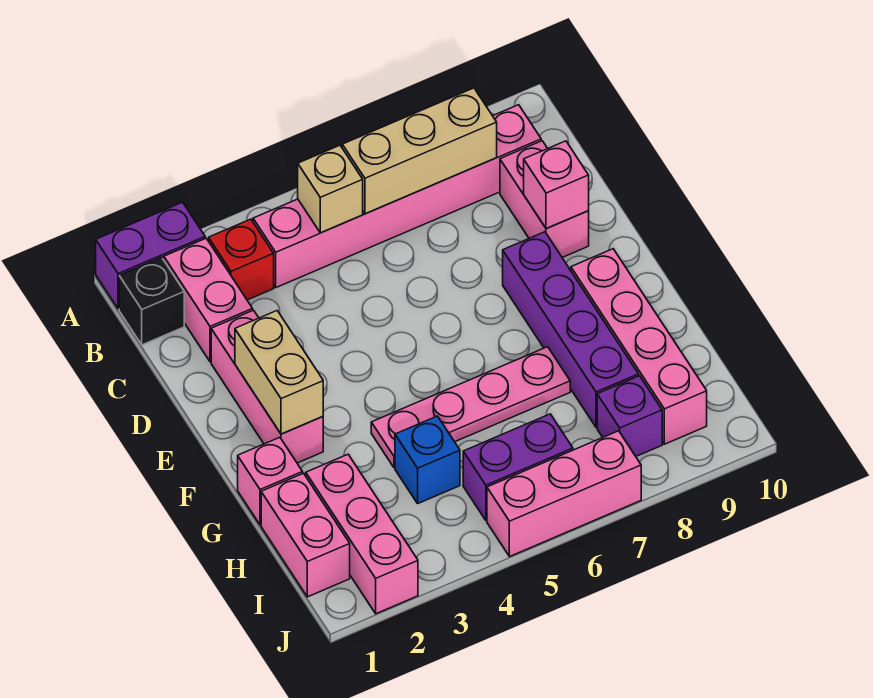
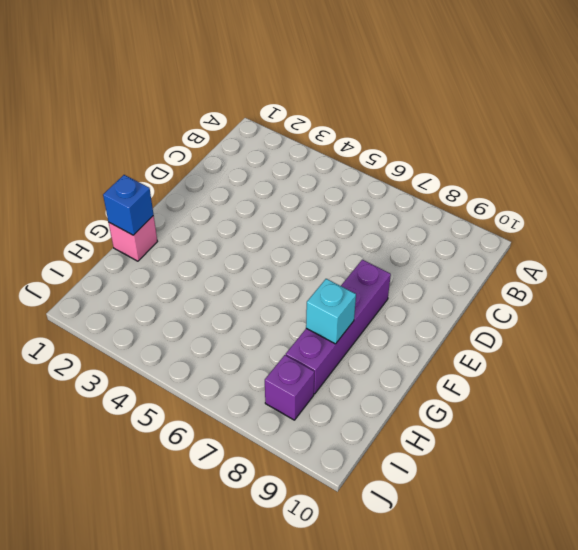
blue 1x1 brick [103,175,154,235] -> blue 1x1 brick moved to [395,416,460,503]
cyan 1x1 brick [306,279,356,344] -> none
none -> purple 1x2 brick [96,202,205,309]
none -> black 1x1 brick [119,257,184,345]
none -> pink 1x2 brick [164,238,253,362]

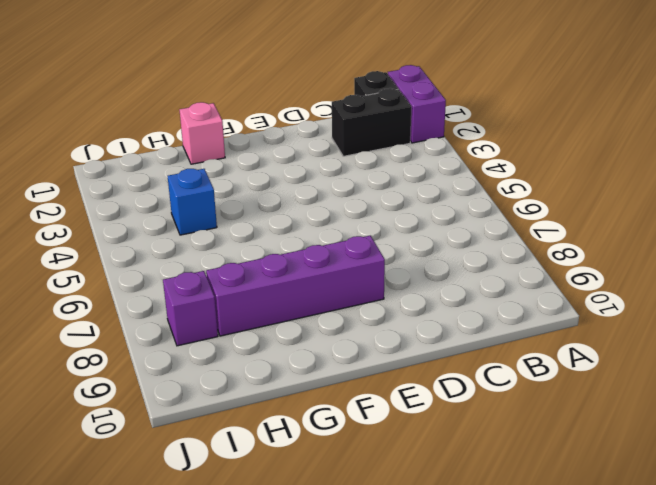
black 1x2 brick [332,88,411,156] -> pink 1x2 brick [164,238,253,362]
none -> red 1x1 brick [209,219,274,300]
none -> pink 1x6 brick [253,105,541,288]
none -> pink 1x2 brick [500,141,589,257]

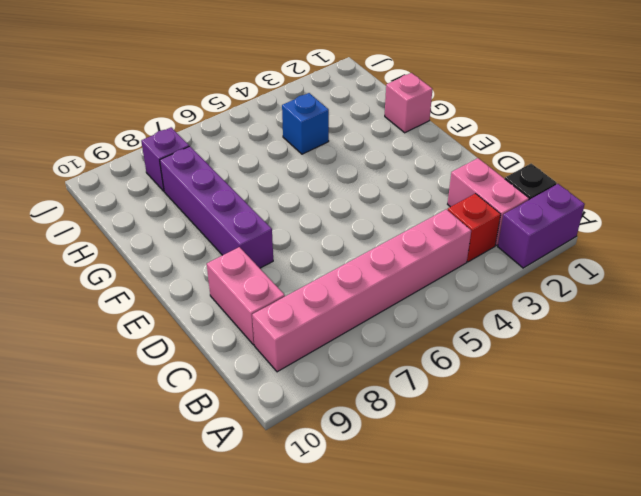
none -> pink 1x3 brick [211,310,323,463]
none -> pink 1x4 brick [571,249,707,444]
none -> pink 1x4 plate [371,347,570,468]

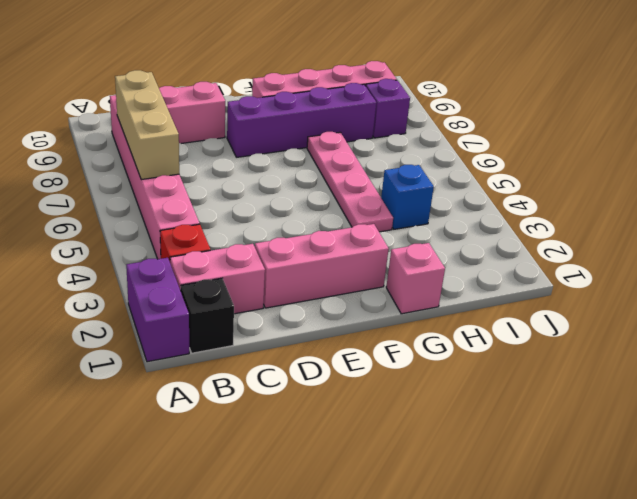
none -> pink 1x2 brick [261,473,350,597]
none -> pink 1x3 brick [306,454,418,614]
none -> purple 1x2 brick [463,414,573,520]

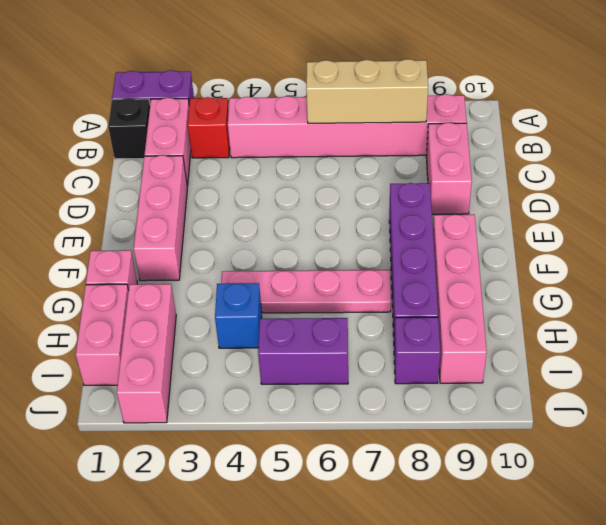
none -> pink 1x3 brick [487,431,641,557]
none -> tan 1x1 brick [298,145,363,233]
none -> pink 1x1 brick [524,141,589,228]

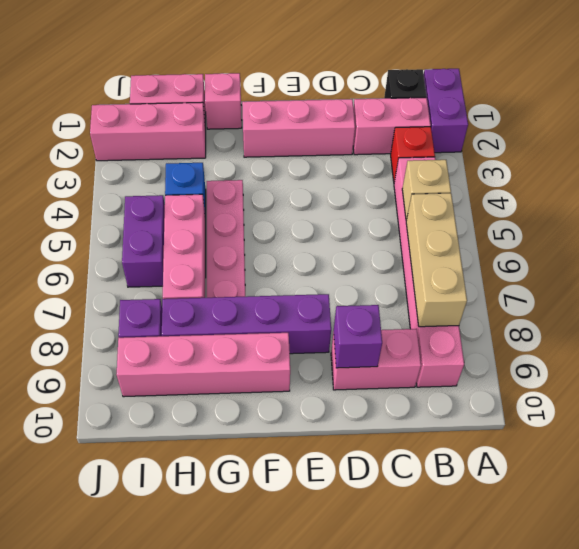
purple 1x1 brick [334,305,382,368] -> pink 1x1 brick [524,141,589,228]
pink 1x3 brick [163,194,206,299] -> pink 1x3 brick moved to [487,431,641,557]
none -> tan 1x2 brick [235,311,323,434]

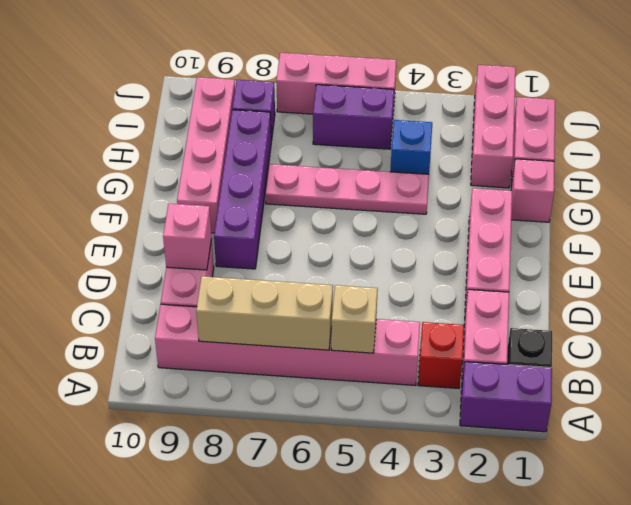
none -> tan 1x2 brick [235,311,323,434]

